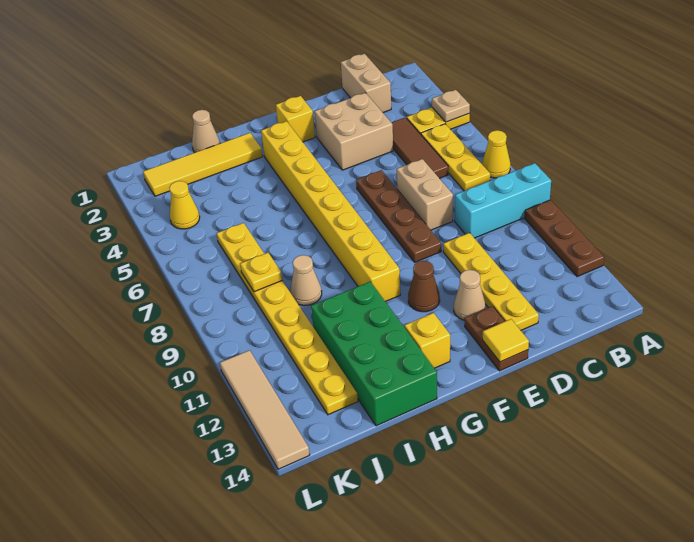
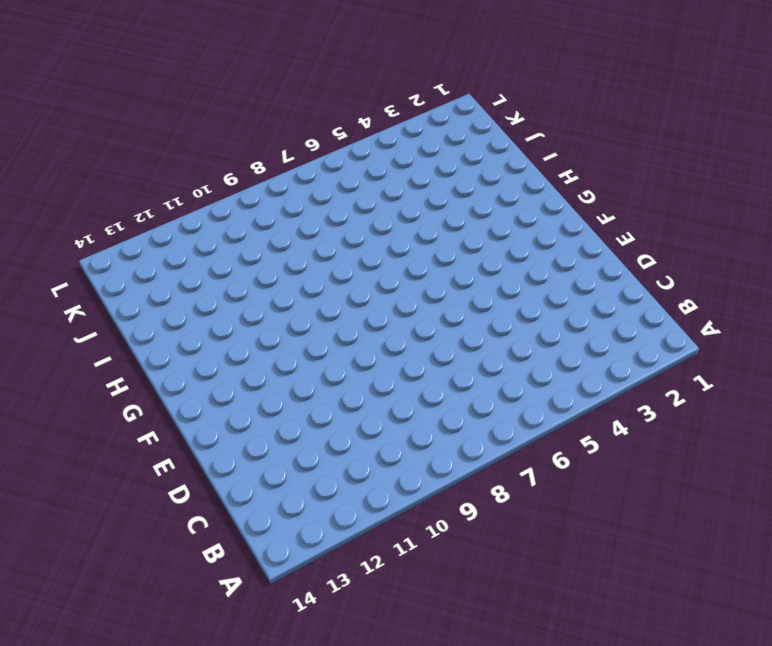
none -> yellow 1x2 plate [407,108,470,134]
none -> yellow 1x1 cone [482,130,511,178]
none -> cyan 1x3 brick [455,163,551,238]

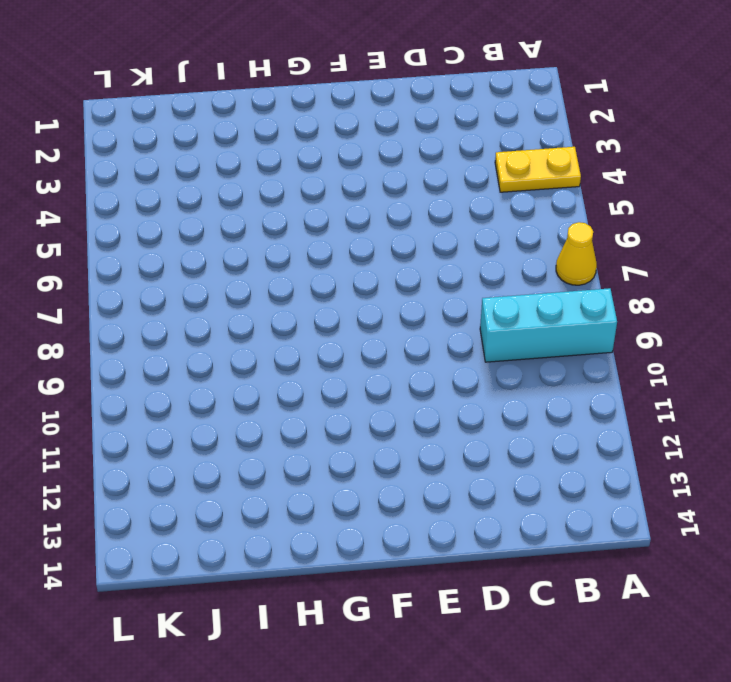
none -> brown 1x3 plate [525,200,604,277]
none -> yellow 1x3 plate [421,124,490,191]
none -> tan 1x2 brick [341,54,391,113]

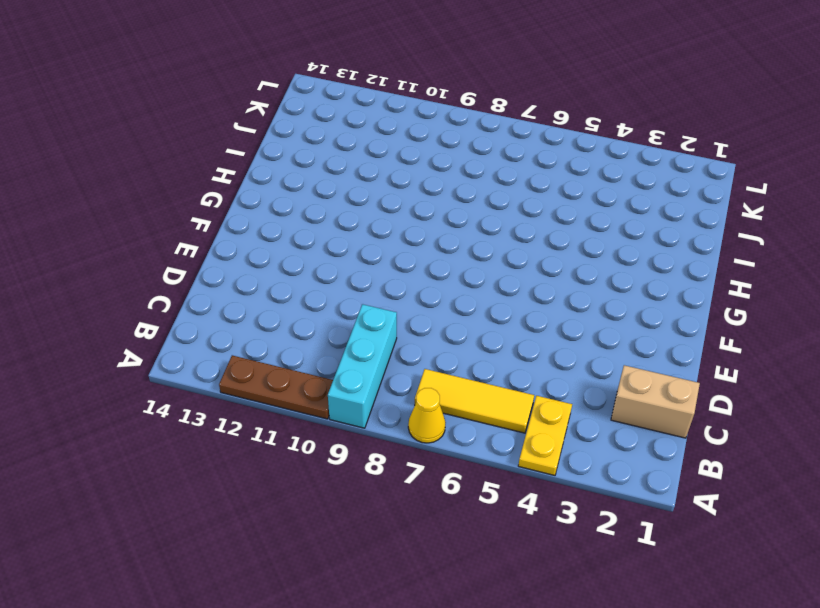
yellow 1x3 tile [415,369,534,433] -> yellow 1x3 plate [421,124,490,191]
none -> brown 1x3 tile [391,117,448,178]
none -> tan 2x2 brick [315,93,393,170]
none -> tan 1x2 brick [397,159,453,230]

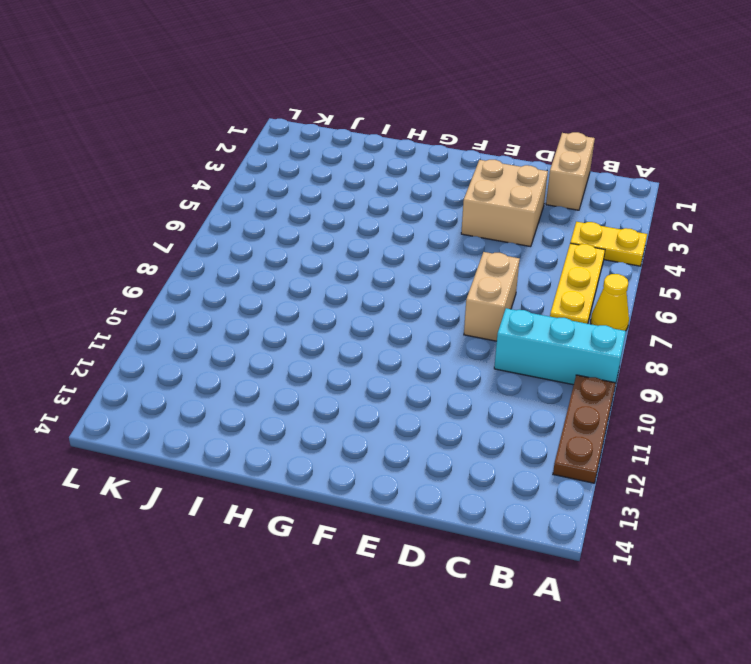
none -> brown 1x3 tile [391,117,448,178]
none -> yellow 1x4 plate [443,233,539,330]
none -> brown 1x4 plate [356,170,441,262]

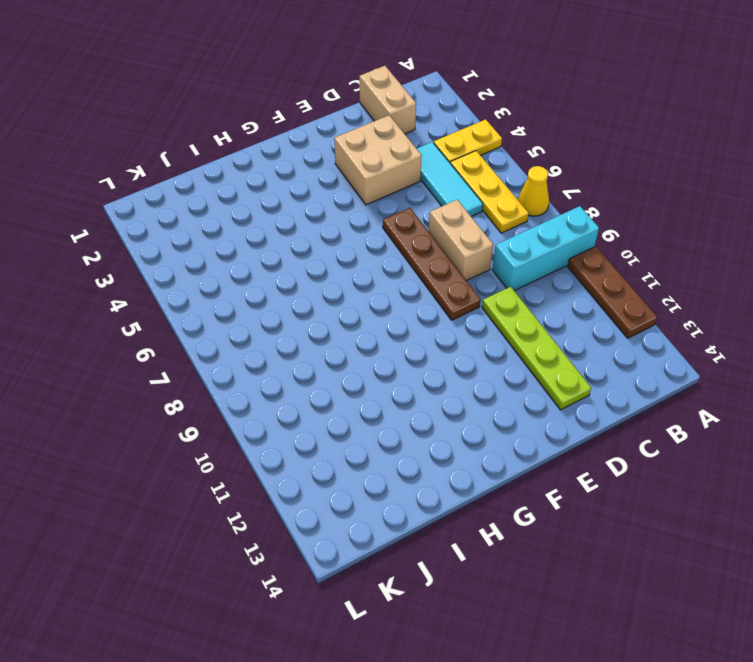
cyan 1x3 tile [417,142,483,217] -> brown 1x3 tile [391,117,448,178]
lime 1x4 plate [482,287,591,410] -> yellow 1x4 plate [443,233,539,330]
none -> tan 1x1 cone [454,270,485,320]
none -> brown 1x2 plate [465,306,528,371]
none -> yellow 1x1 brick [276,96,315,142]

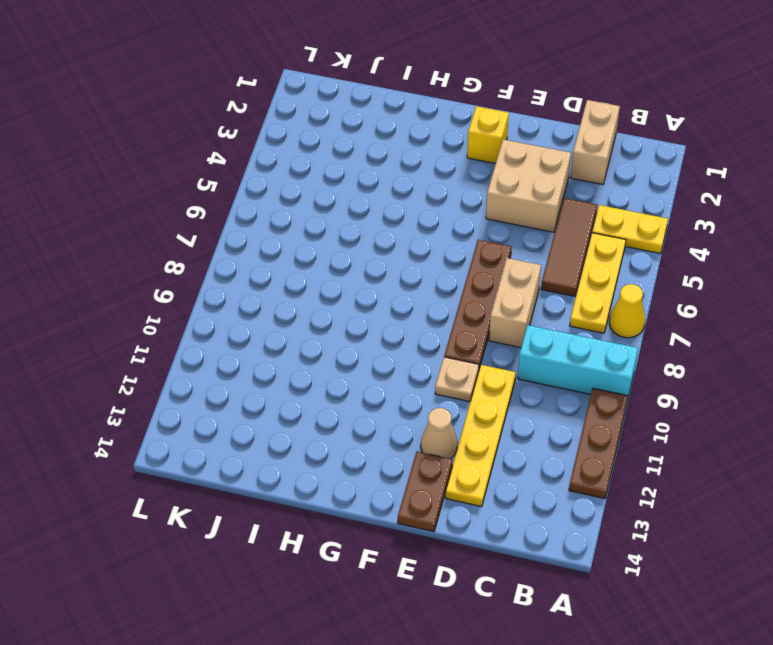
tan 1x1 plate [435,357,479,402] -> tan 1x1 plate moved to [432,90,470,122]
none -> brown 1x1 cone [408,261,440,312]
none -> yellow 1x8 brick [261,121,400,302]
none -> yellow 1x1 brick [404,313,450,368]

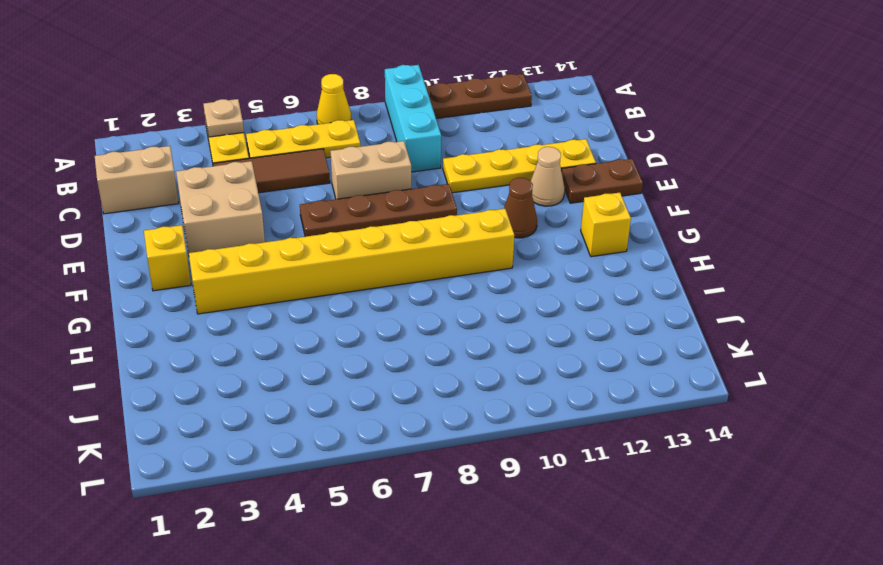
none -> yellow 1x4 tile [143,133,263,196]
none -> green 2x4 brick [311,282,437,426]
none -> tan 1x1 cone [192,110,220,152]

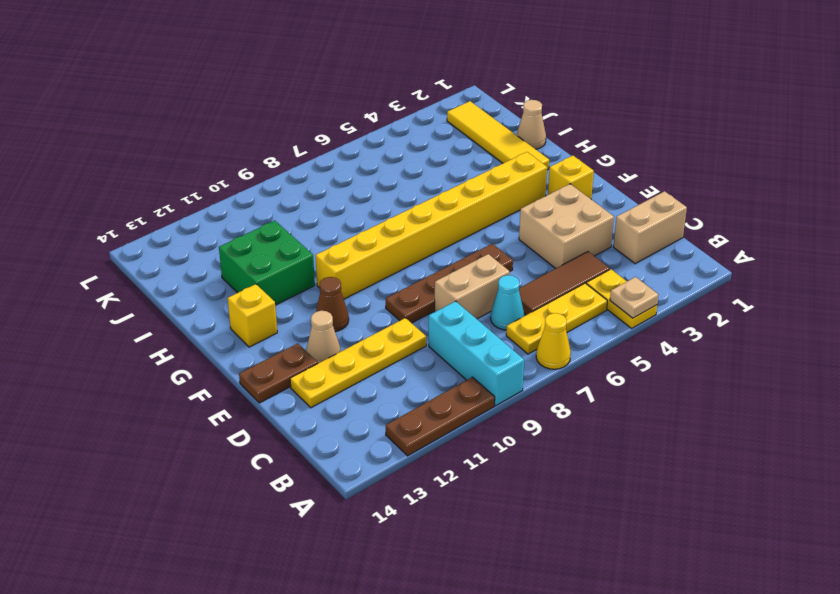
cyan 1x1 cone [491,275,524,330] -> none
green 2x2 brick [219,221,315,305] -> green 2x4 brick [311,282,437,426]
none -> tan 1x1 cone [290,255,322,306]
none -> yellow 1x8 plate [217,223,358,415]
none -> yellow 1x1 cone [170,181,200,229]

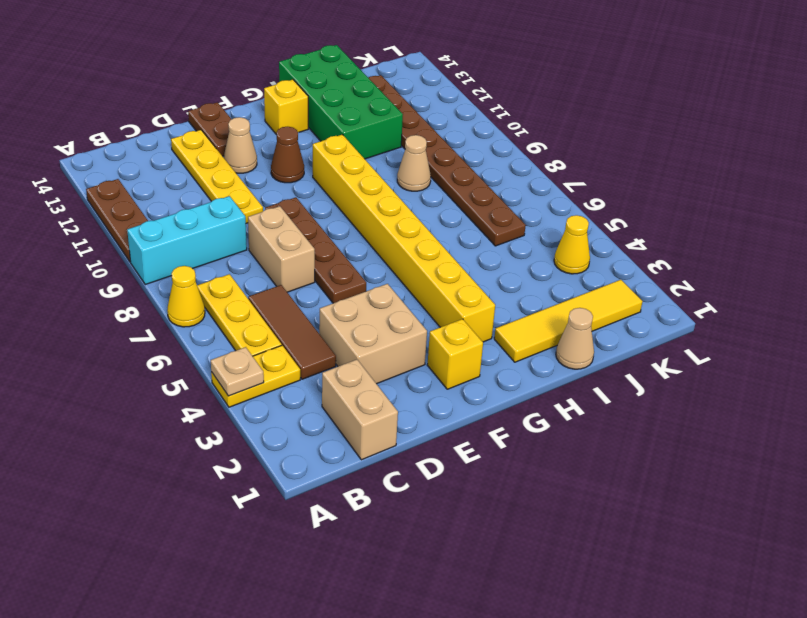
brown 1x8 plate [368,75,526,246] -> yellow 1x8 plate [217,223,358,415]
none -> tan 1x4 tile [220,350,310,469]
none -> yellow 1x1 tile [482,319,529,362]
none -> yellow 1x1 plate [240,253,282,292]

